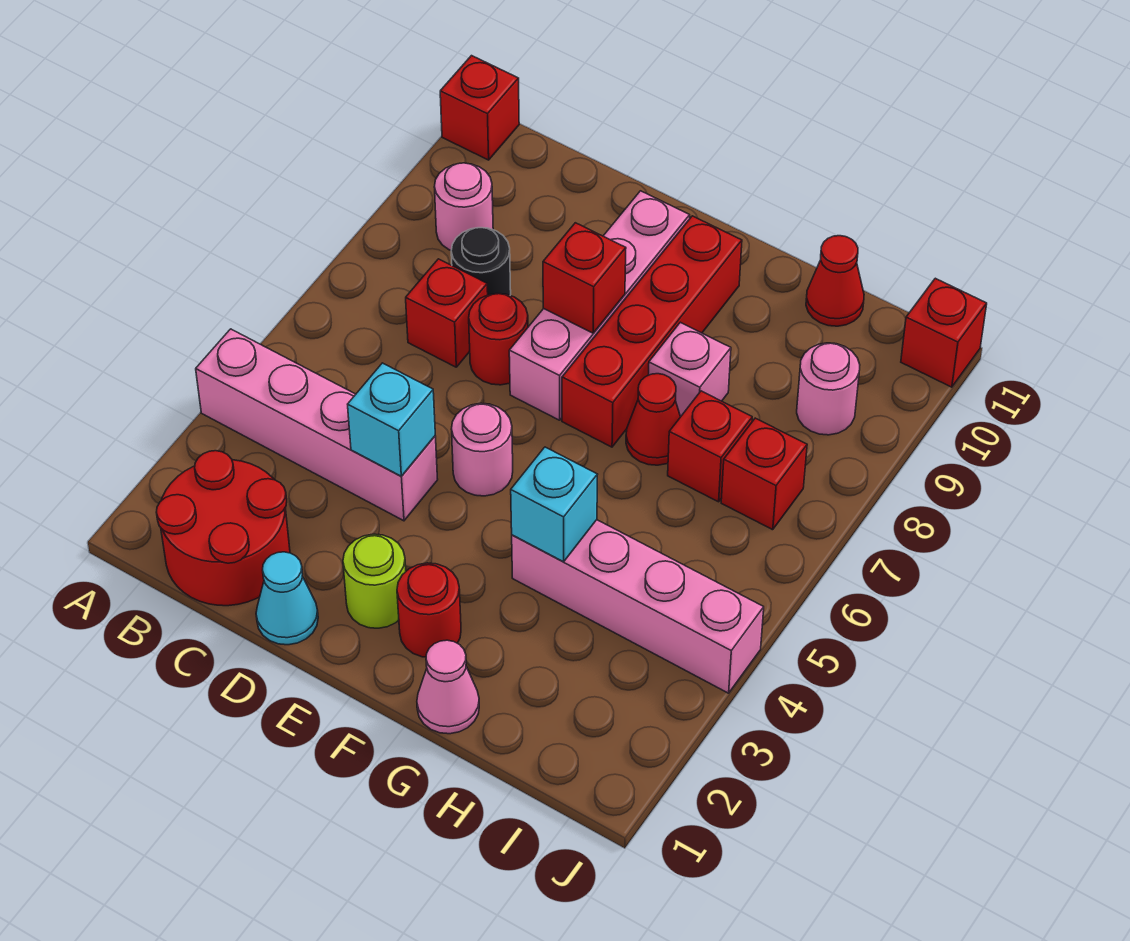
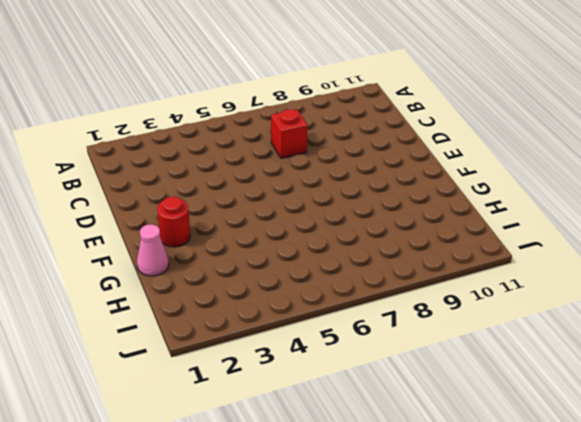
none -> pink 1x4 brick [196,329,438,521]
none -> red 1x1 brick [440,56,519,160]
none -> red 2x2 round brick [156,451,290,606]

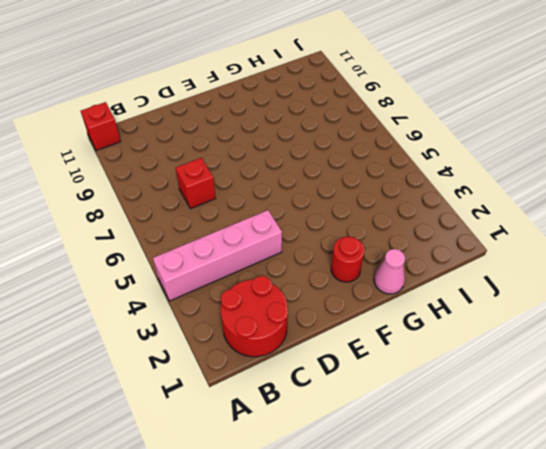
none -> pink 1x1 round brick [434,163,493,250]
none -> black 1x1 round brick [451,228,511,295]
none -> cyan 1x1 cone [256,552,318,645]

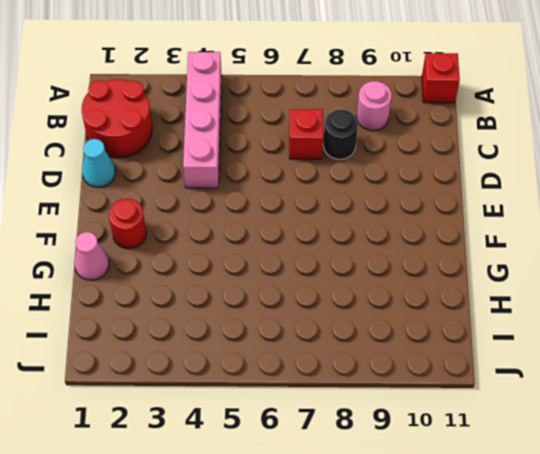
none -> red 1x1 round brick [469,294,528,385]
none -> lime 1x1 round brick [343,534,406,628]
none -> pink 1x1 round brick [452,403,513,496]

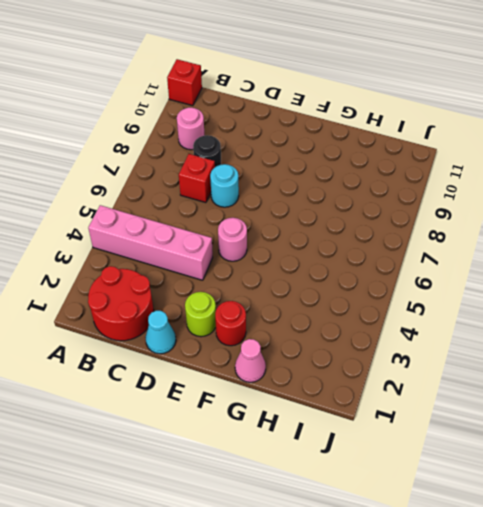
cyan 1x1 round brick [210,164,239,207] -> red 1x1 round brick [469,294,528,385]
none -> pink 1x4 brick [509,191,690,420]
none -> red 1x4 brick [562,216,742,447]
none -> pink 1x4 brick [512,520,764,693]

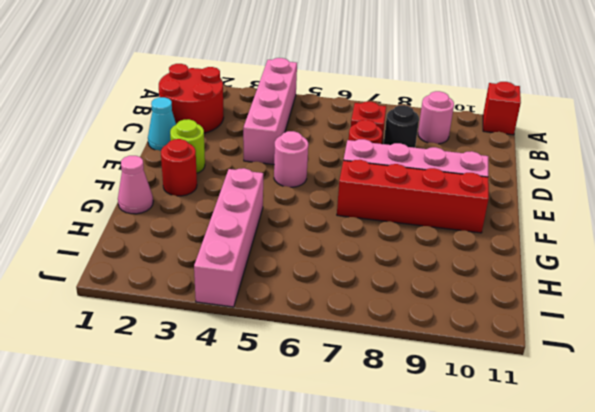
none -> red 1x1 cone [626,374,680,465]
none -> pink 1x1 brick [649,322,731,417]
none -> red 1x1 brick [668,391,752,502]

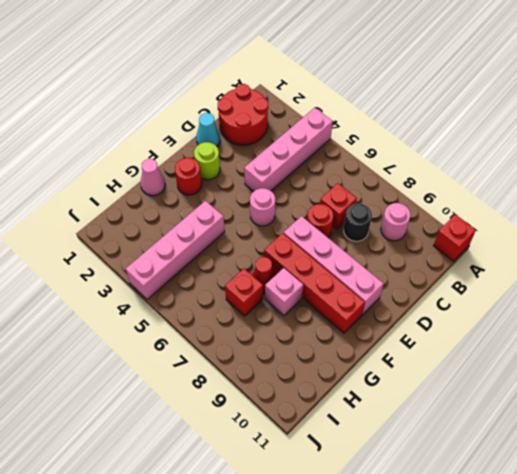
none -> red 1x1 cone [806,236,864,326]
none -> red 1x1 brick [721,418,807,530]
none -> pink 1x1 round brick [797,343,860,435]

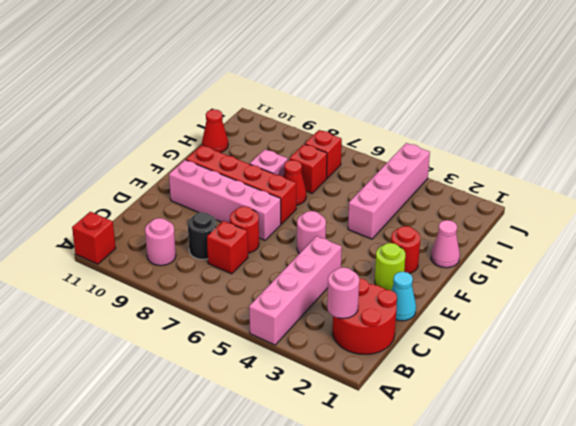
pink 1x1 round brick [327,267,359,318] -> pink 1x1 round brick moved to [797,343,860,435]
none -> red 1x1 brick [901,278,987,387]
none -> cyan 1x1 brick [348,363,435,476]
none -> red 1x1 brick [543,223,626,333]

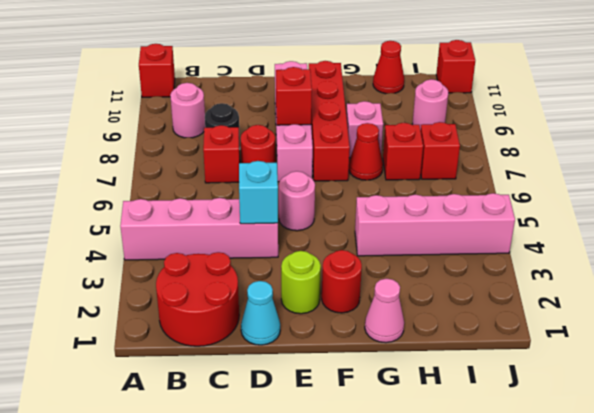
none -> cyan 1x1 brick [511,447,598,562]

